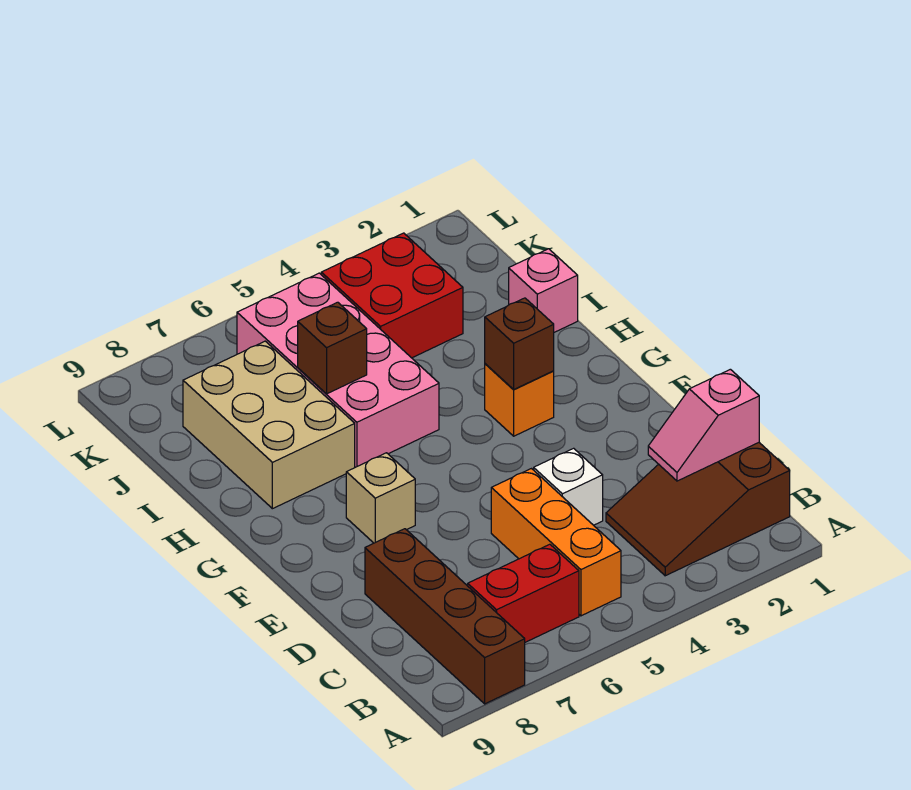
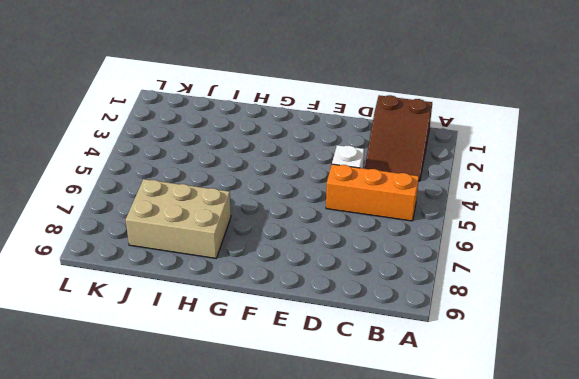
none -> brown 1x4 brick [365,529,525,704]
none -> red 1x2 brick [468,544,579,642]
none -> tan 1x1 brick [346,453,415,543]

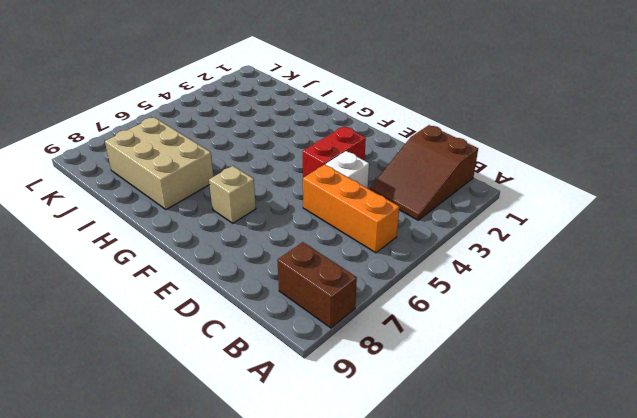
brown 1x2 brick [277,242,357,328] -> brown 1x4 brick [365,529,525,704]
red 1x2 brick [303,126,366,178] -> red 1x2 brick moved to [468,544,579,642]
none -> orange 1x1 brick [485,364,554,436]
none -> pink 2x4 brick [237,273,439,467]
none -> pink 1x1 brick [509,249,578,332]

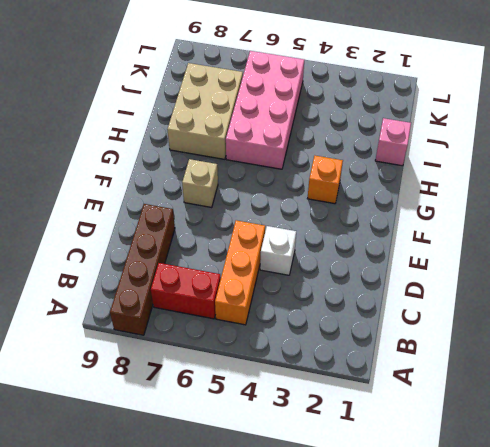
none -> brown 2x3 slope [606,443,790,576]
none -> red 2x2 brick [321,233,463,358]
none -> pink 1x2 slope [648,369,759,481]

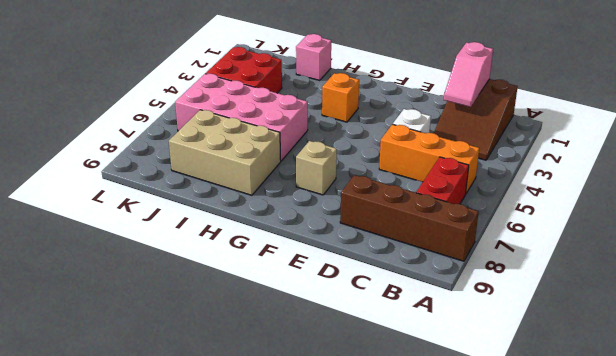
none -> brown 1x1 brick [485,298,554,390]
none -> brown 1x1 brick [298,302,367,394]

